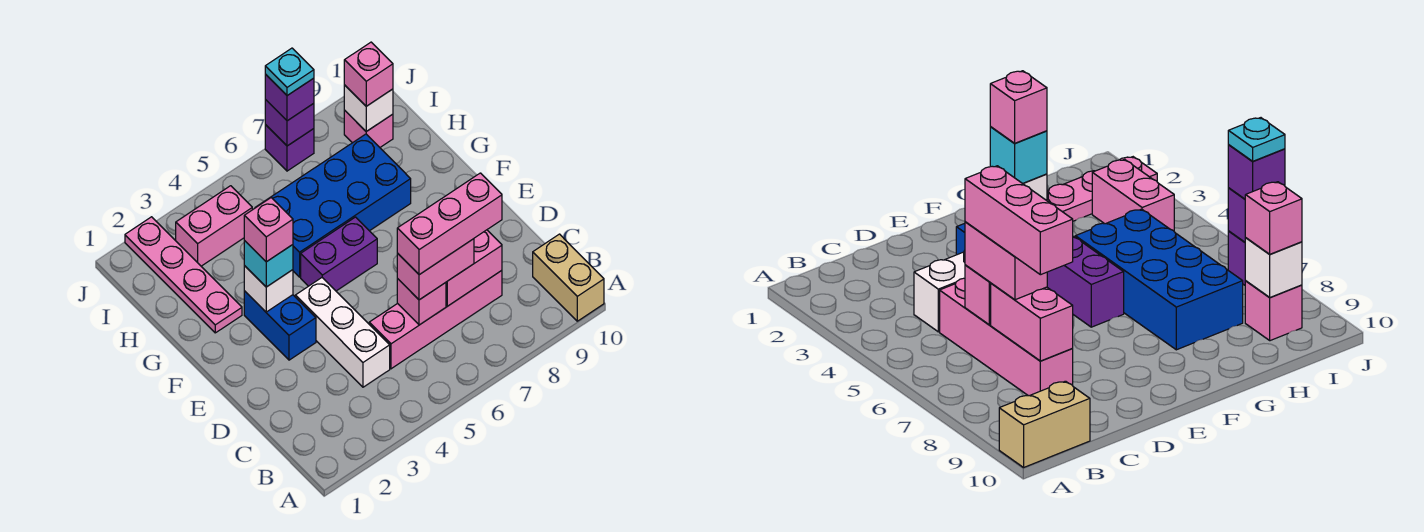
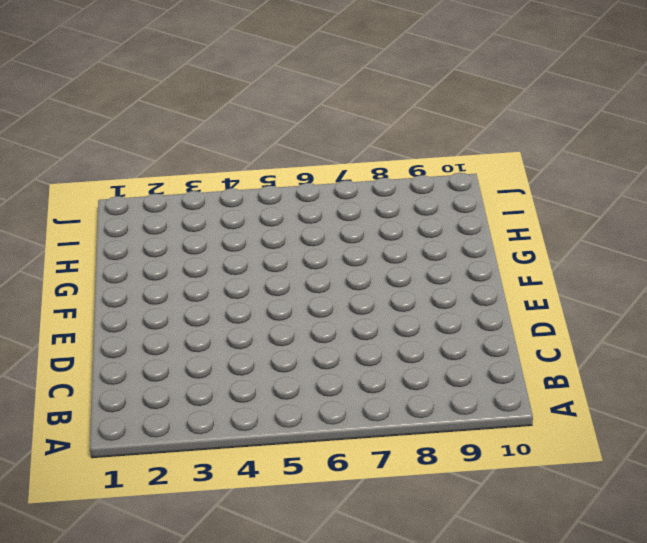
none -> tan 1x2 brick [533,234,604,321]
none -> white 1x3 brick [295,278,390,387]
none -> pink 1x4 brick [369,271,502,369]

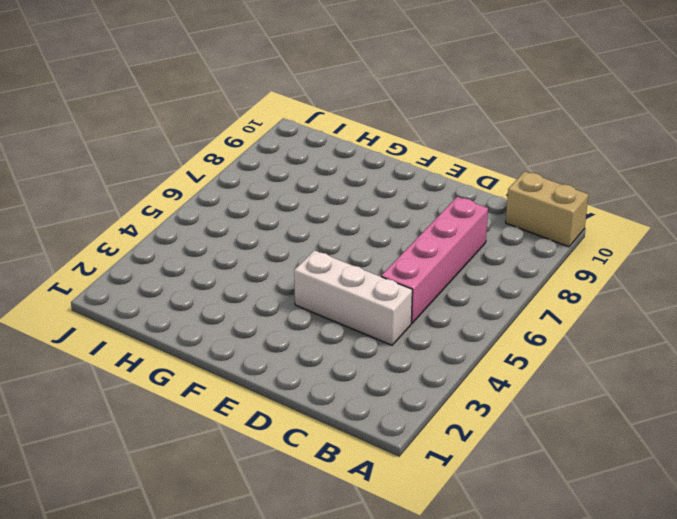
none -> blue 1x2 brick [244,291,316,360]
none -> purple 1x2 brick [301,217,377,291]
none -> pink 1x4 plate [125,217,242,333]

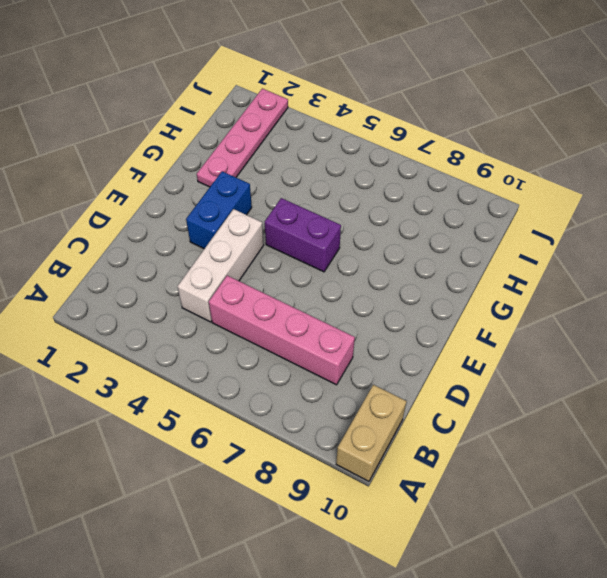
none -> blue 2x4 brick [255,134,411,277]
none -> pink 1x2 brick [176,186,252,266]
none -> pink 1x1 brick [344,110,393,147]

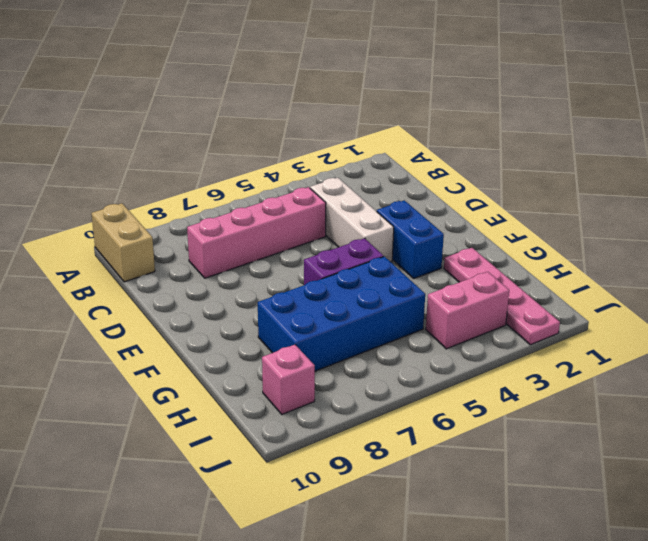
none -> purple 1x1 brick [265,125,314,171]
none -> pink 1x1 brick [397,278,446,325]
none -> pink 1x2 brick [446,230,502,306]

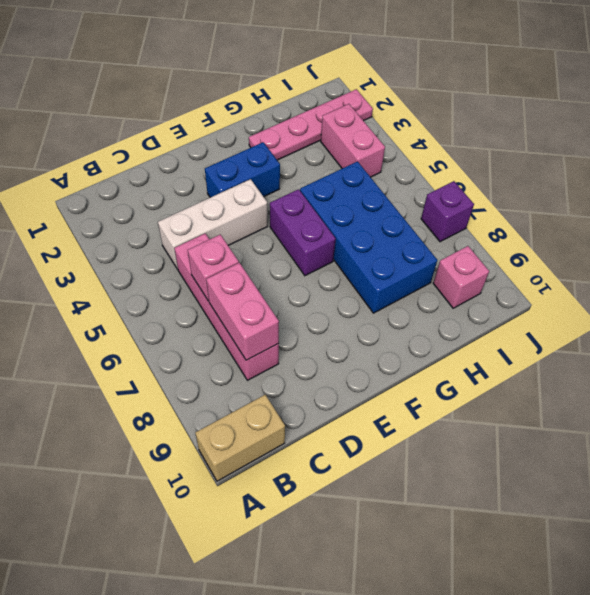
none -> white 1x1 brick [244,266,293,312]
none -> white 1x1 brick [344,85,393,131]
none -> purple 1x1 brick [265,99,314,146]

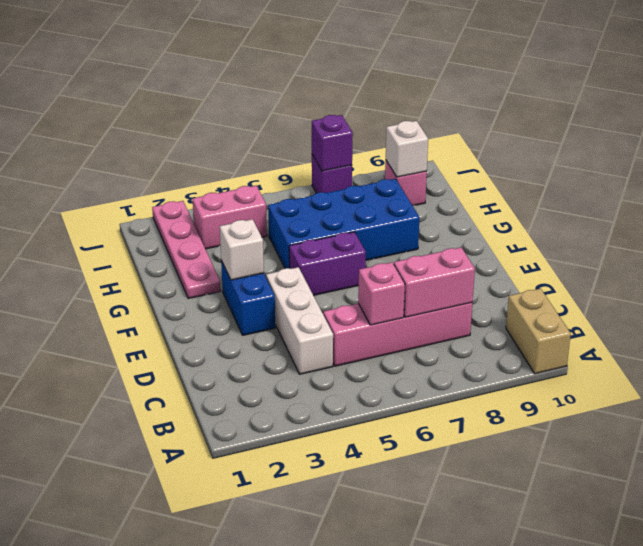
none -> pink 1x2 brick [397,239,474,300]
none -> cyan 1x1 brick [244,240,293,287]
none -> pink 1x1 brick [344,42,393,106]

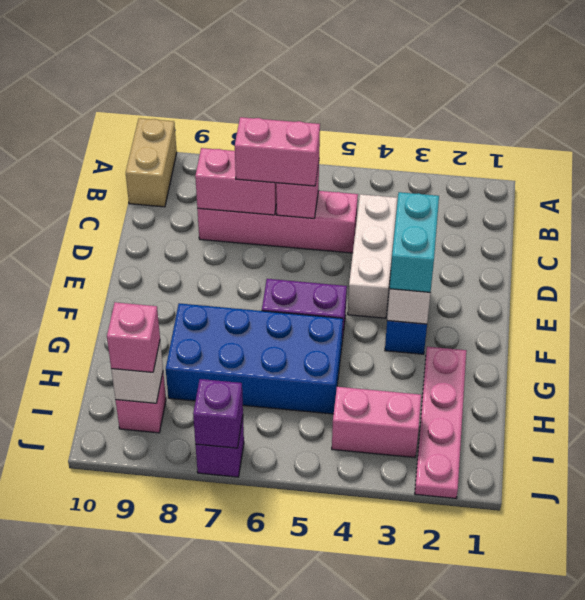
cyan 1x2 brick [390,192,439,292] -> cyan 1x1 brick [244,240,293,287]
none -> purple 1x1 brick [265,74,314,121]
none -> pink 1x3 brick [397,173,502,275]
none -> pink 1x1 brick [244,198,293,262]

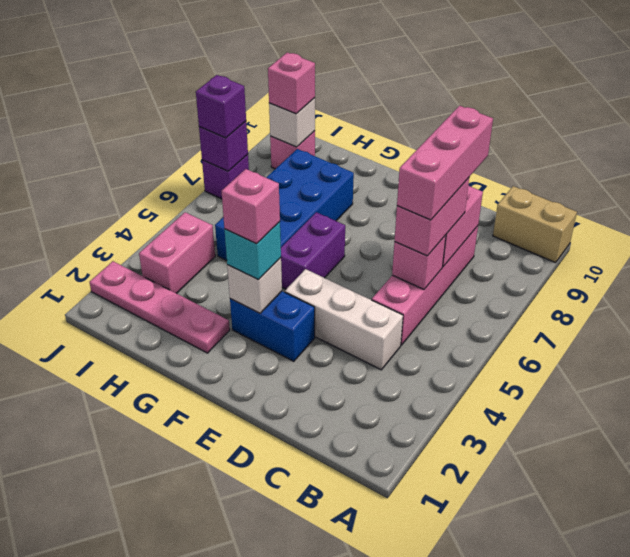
none -> cyan 1x1 plate [265,48,314,96]

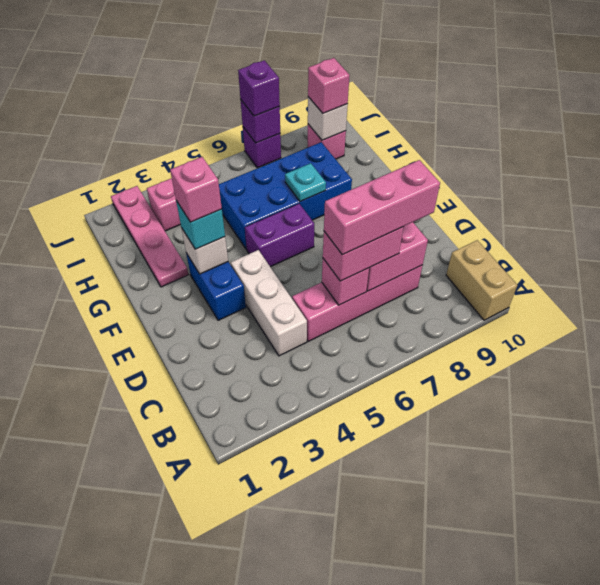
cyan 1x1 plate [285,163,326,201] -> cyan 1x1 plate moved to [265,48,314,96]

